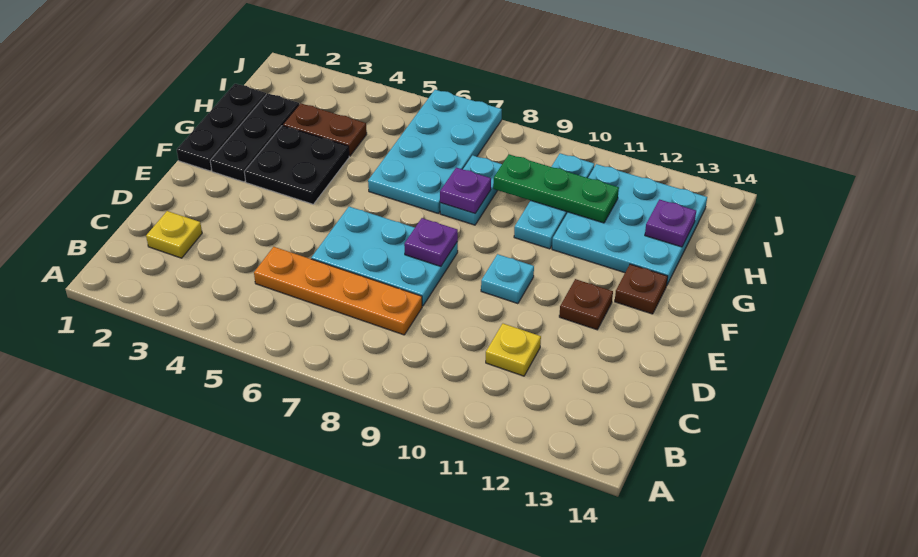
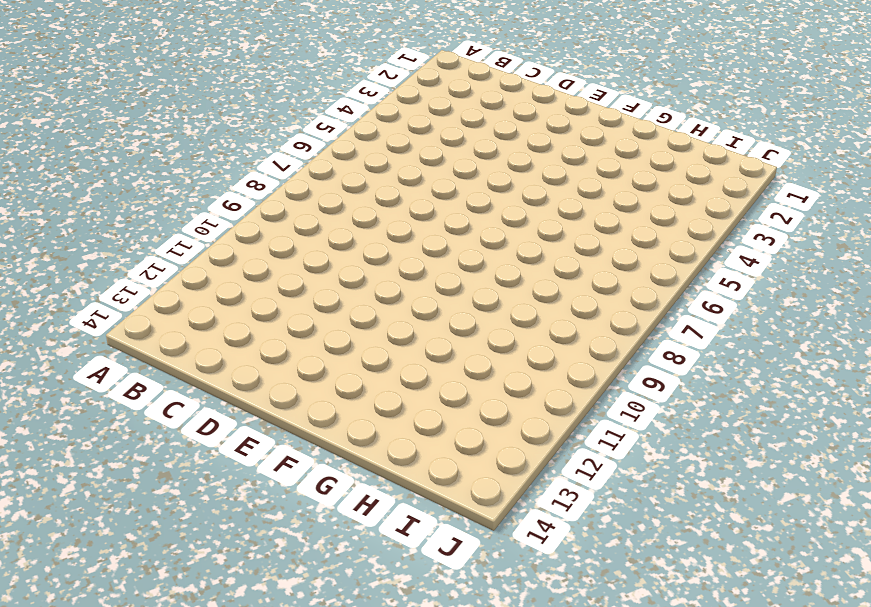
none -> yellow 1x1 plate [146,211,202,258]
none -> orange 1x4 plate [254,247,422,335]
none -> yellow 1x1 plate [486,324,541,376]

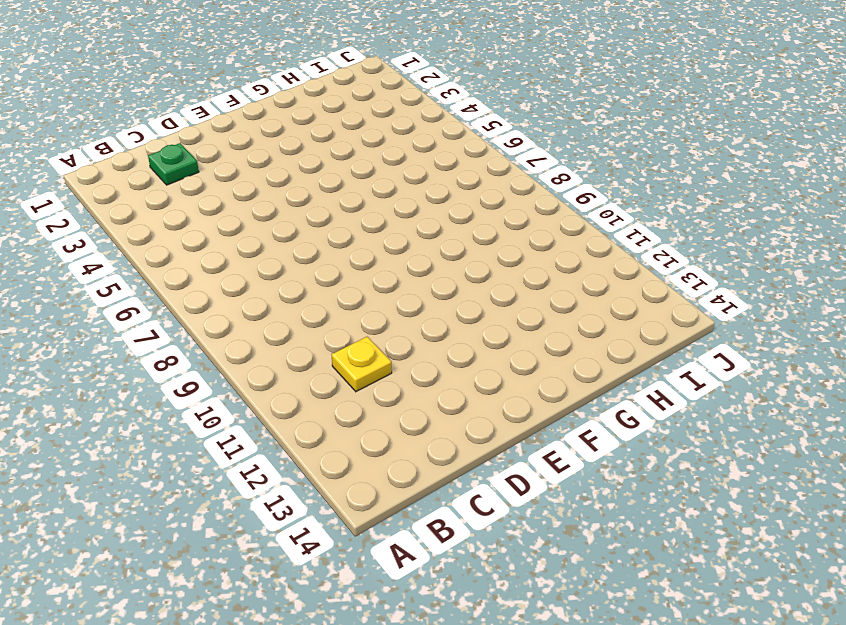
green 1x1 plate [148,143,199,185] -> yellow 1x1 plate [146,211,202,258]
none -> orange 1x4 plate [254,247,422,335]
none -> cyan 2x3 plate [311,207,458,306]
none -> cyan 1x1 plate [481,254,534,304]

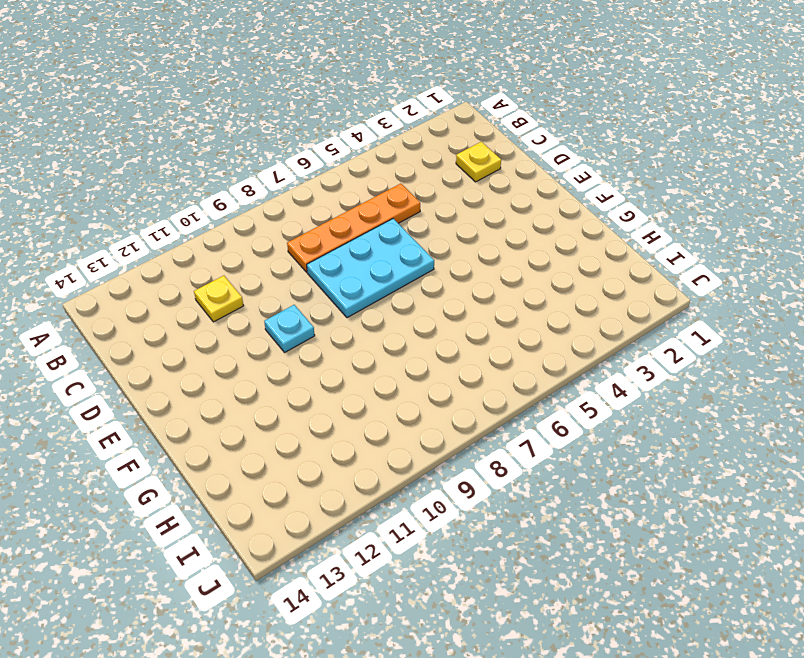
none -> brown 1x1 plate [559,279,613,330]
none -> black 1x3 plate [177,84,266,171]
none -> black 1x3 plate [210,93,299,182]

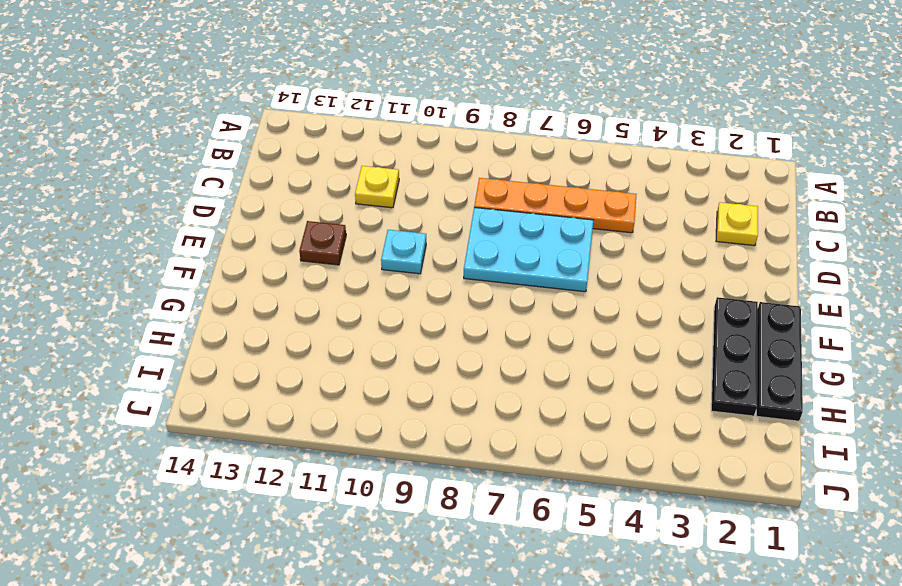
none -> black 2x2 plate [244,126,349,204]
none -> brown 1x1 plate [615,264,668,314]
none -> cyan 2x4 plate [368,90,502,214]

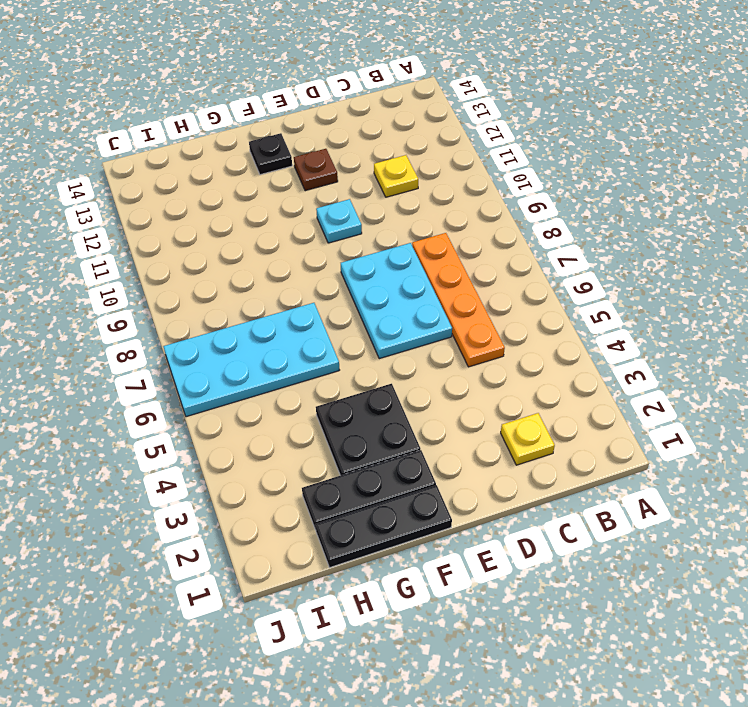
black 1x1 plate [249,133,292,175] -> brown 1x1 plate [615,264,668,314]
none -> cyan 1x2 plate [440,155,502,225]
none -> cyan 1x3 plate [514,153,594,249]
none -> cyan 3x3 plate [552,164,707,286]

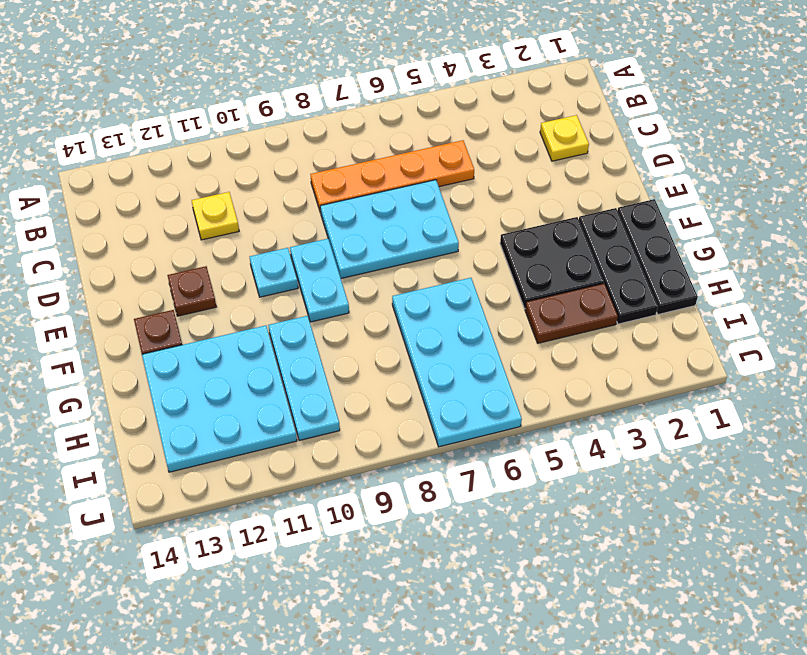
cyan 1x2 plate [290,239,349,322] -> cyan 1x2 plate moved to [440,155,502,225]
none -> purple 1x1 plate [404,218,458,266]
none -> purple 1x1 plate [440,168,491,213]
none -> green 1x3 plate [493,154,619,223]

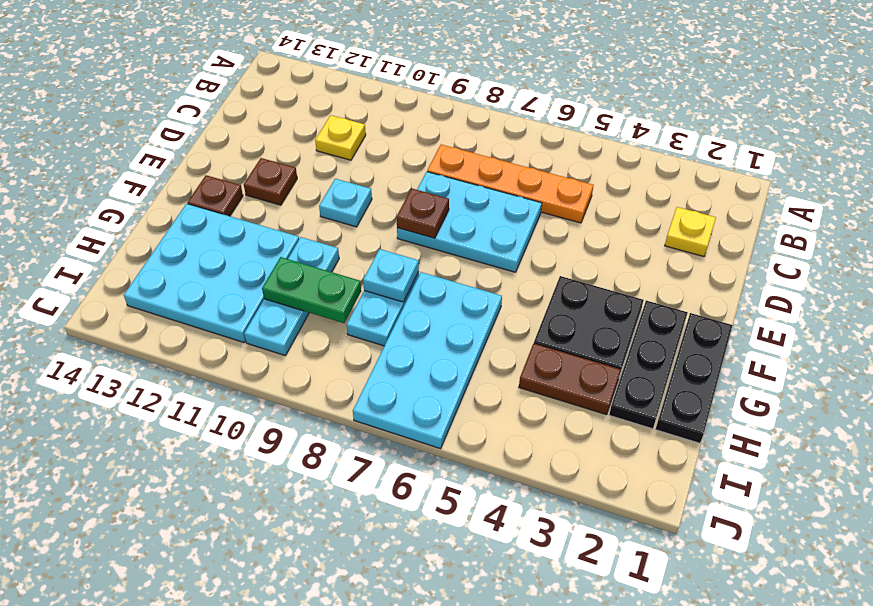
brown 1x1 plate [397,188,449,238] -> purple 1x1 plate [404,218,458,266]
cyan 1x1 plate [363,249,419,302] -> purple 1x1 plate [440,168,491,213]
green 1x2 plate [262,257,361,323] -> green 1x3 plate [493,154,619,223]
none -> purple 1x1 plate [645,200,696,247]

